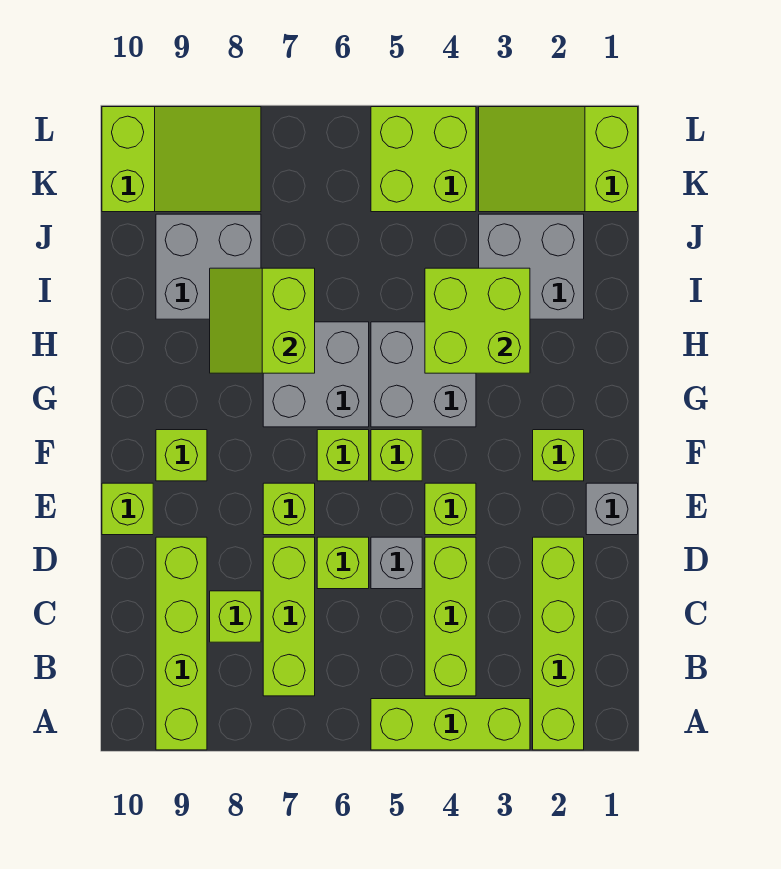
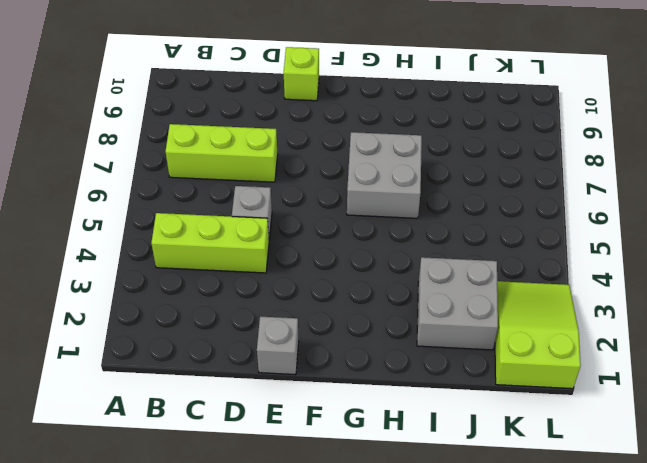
none -> lime 1x4 brick [533,537,584,750]
none -> lime 1x3 brick [371,699,530,750]
none -> lime 1x4 brick [156,537,207,750]

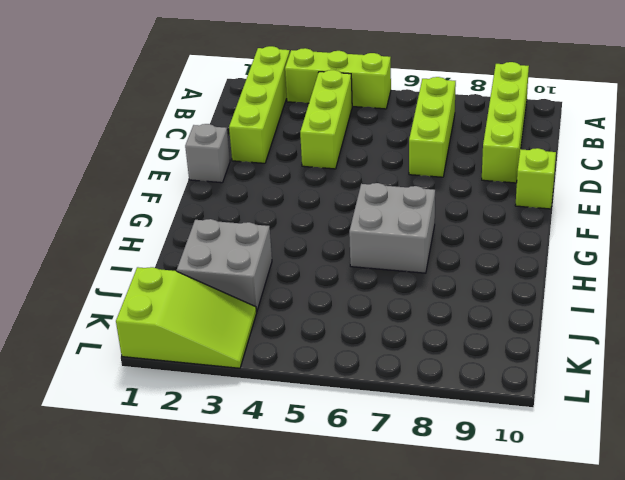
none -> lime 1x1 brick [210,591,261,642]
none -> grey 1x1 brick [371,537,422,589]
none -> lime 1x1 brick [317,537,369,589]

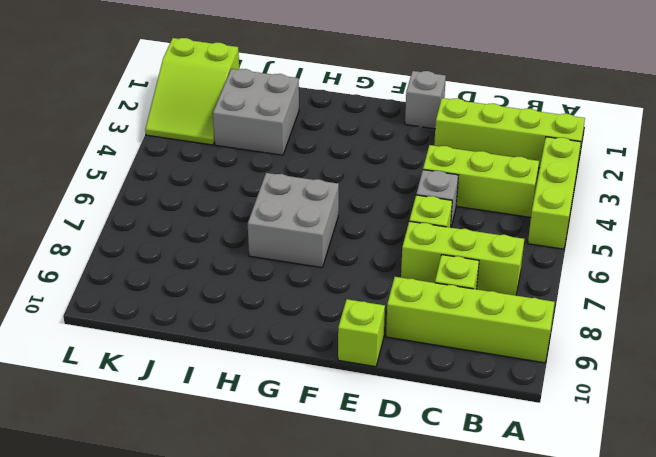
none -> lime 1x1 brick [425,483,476,535]
none -> lime 1x1 brick [263,483,315,535]
none -> lime 1x1 brick [533,430,584,481]

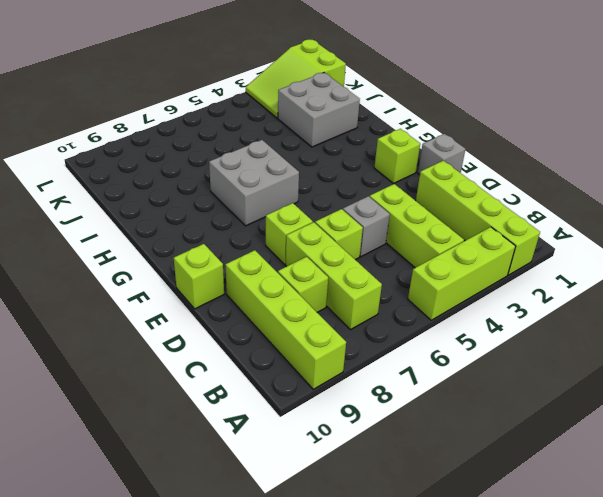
none -> lime 1x1 brick [425,483,476,535]
none -> lime 1x1 brick [371,430,422,481]
none -> lime 1x1 brick [317,430,369,481]

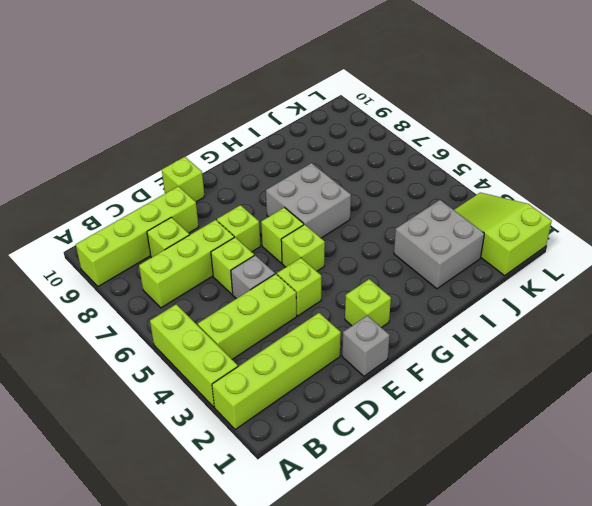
none -> lime 1x1 brick [156,430,207,481]
none -> grey 2x2 brick [371,322,476,427]
none -> grey 2x2 brick [156,214,261,319]

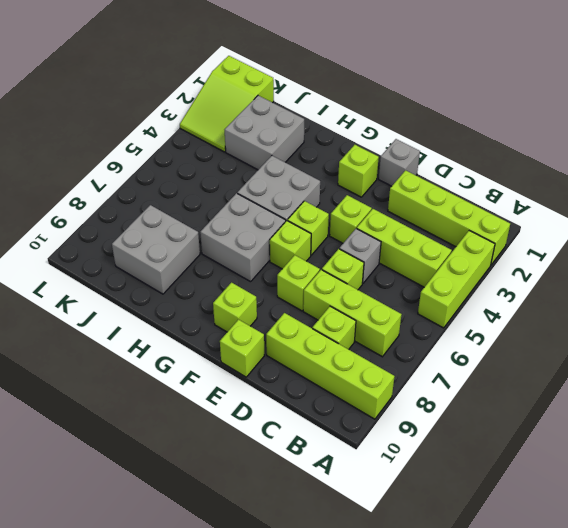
none -> lime 2x2 brick [371,107,476,212]
none -> lime 2x3 slope [102,107,261,212]
none -> lime 2x2 brick [425,268,530,373]

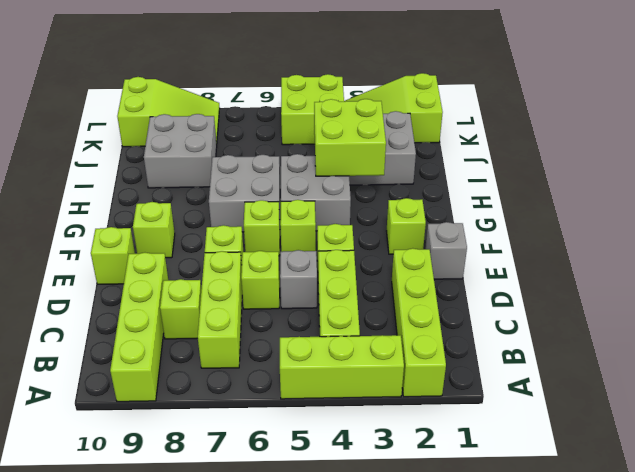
none -> lime 2x2 slope [210,268,315,373]

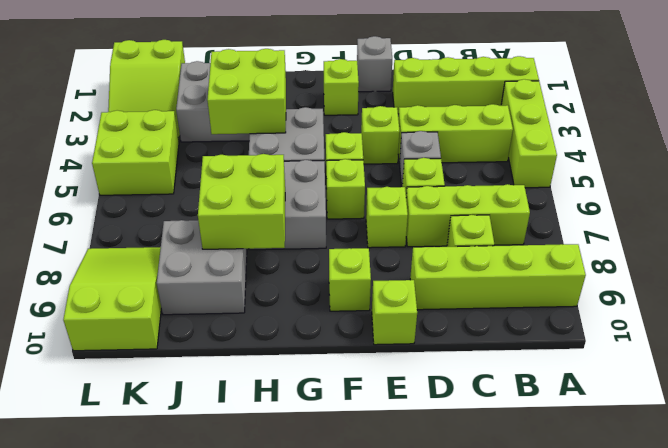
lime 2x2 brick [198,154,285,249] -> lime 2x2 slope [210,268,315,373]

